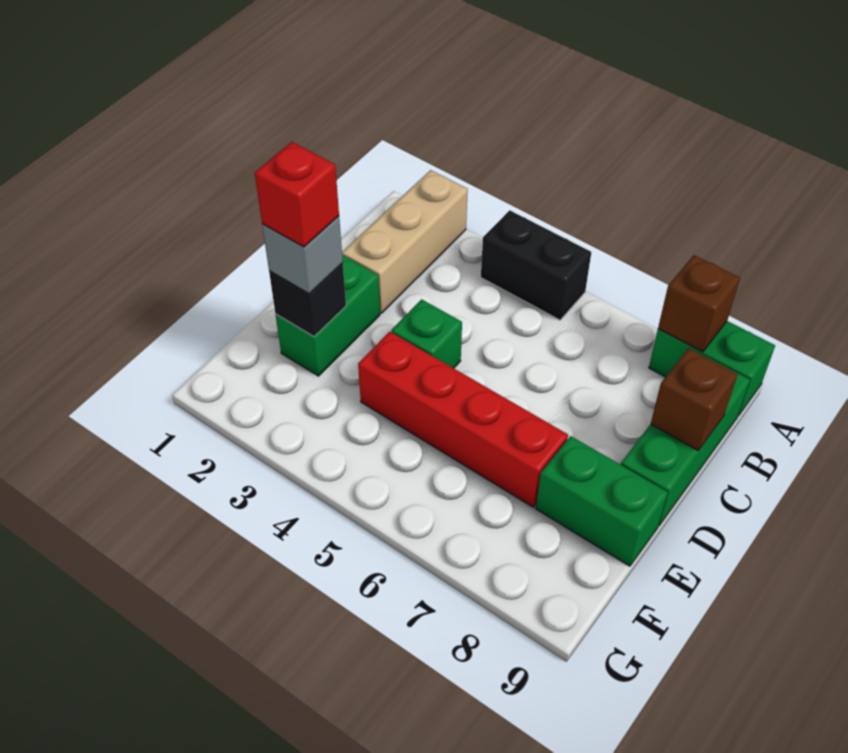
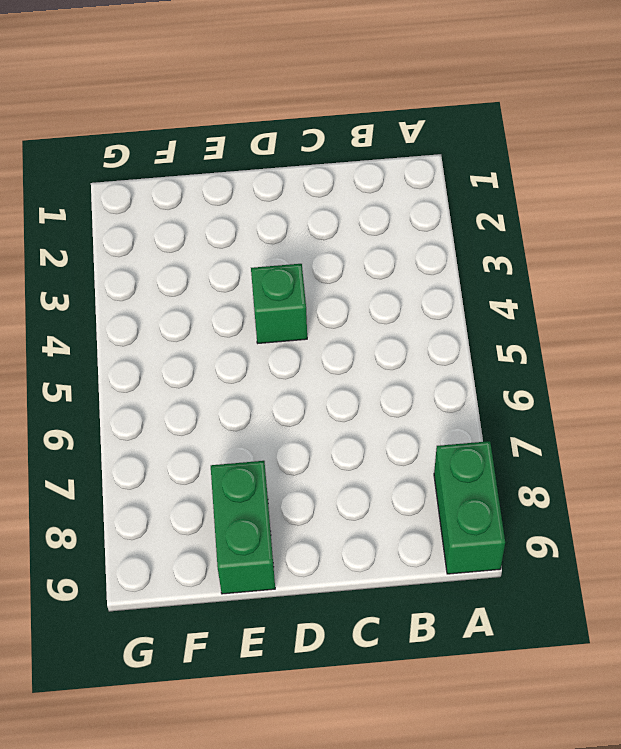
none -> tan 1x3 brick [342,170,468,313]
none -> black 1x2 brick [481,210,591,320]
none -> green 1x3 brick [621,356,750,526]

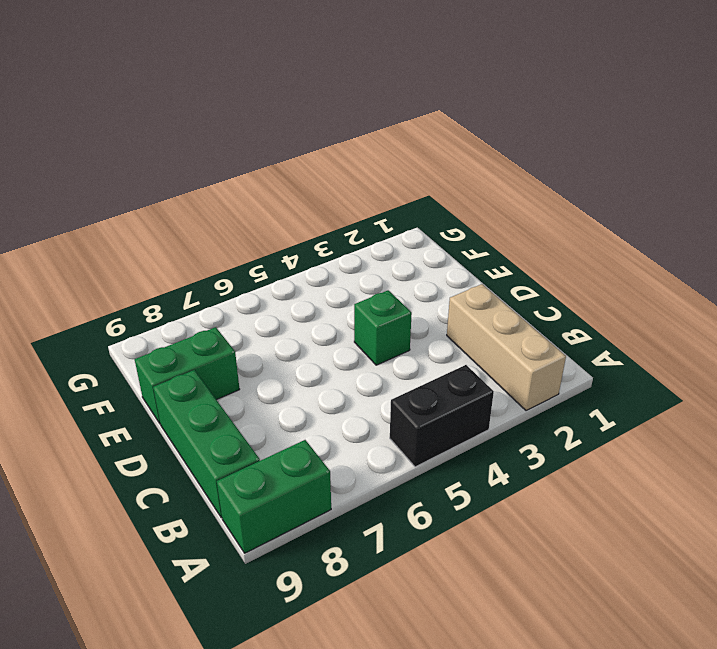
none -> green 1x2 brick [276,255,380,376]
none -> red 1x4 brick [358,332,568,507]
none -> brown 1x1 brick [658,255,740,352]

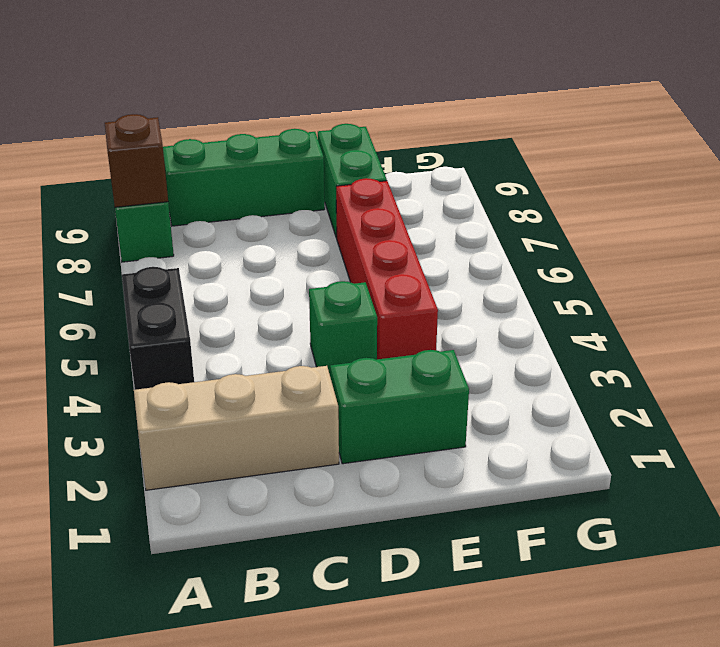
none -> brown 1x1 brick [651,348,738,450]
none -> black 1x1 brick [269,263,346,336]
none -> grey 1x1 brick [262,216,343,294]

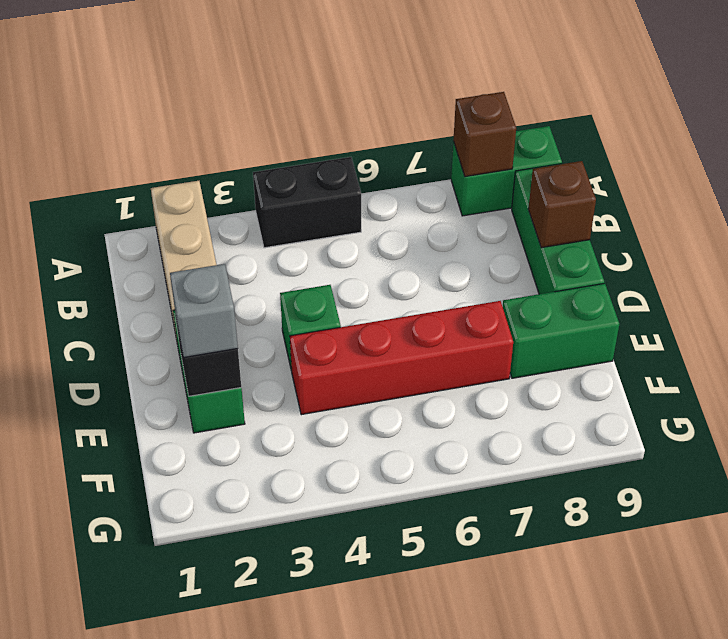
none -> red 1x1 brick [255,142,339,247]

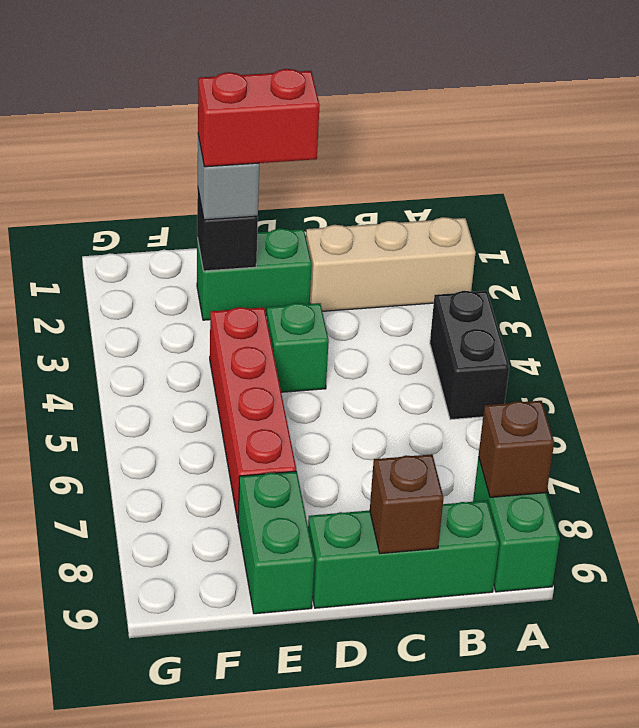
red 1x2 brick [198,69,320,167] -> red 1x1 brick [255,142,339,247]

